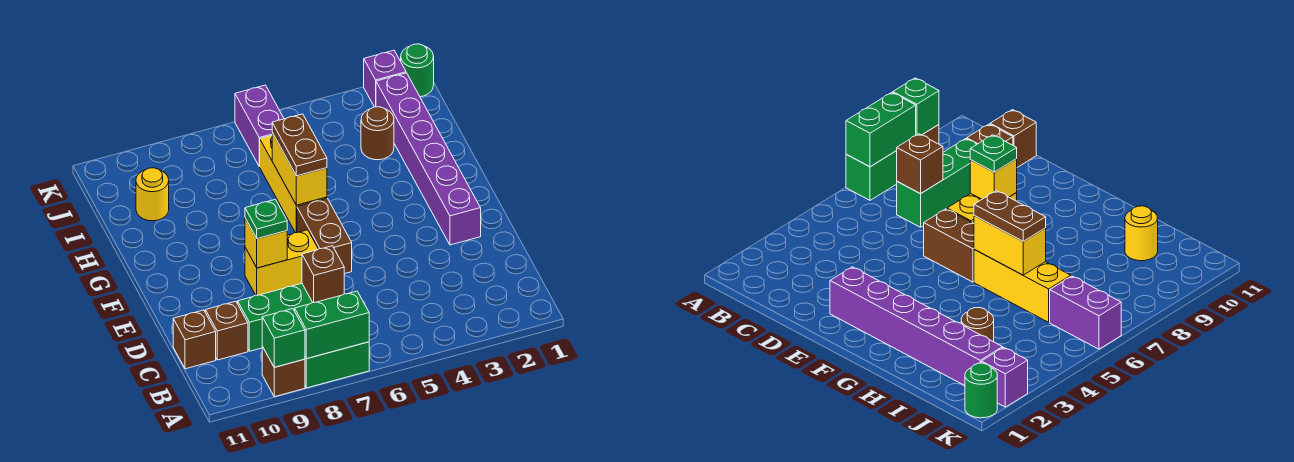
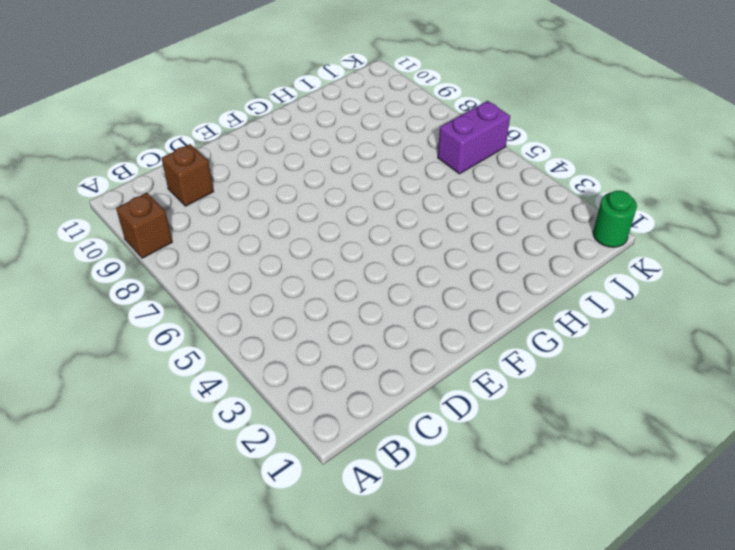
none -> green 1x2 brick [305,342,369,388]
none -> green 1x3 brick [238,284,313,351]
none -> brown 1x1 brick [173,310,216,369]

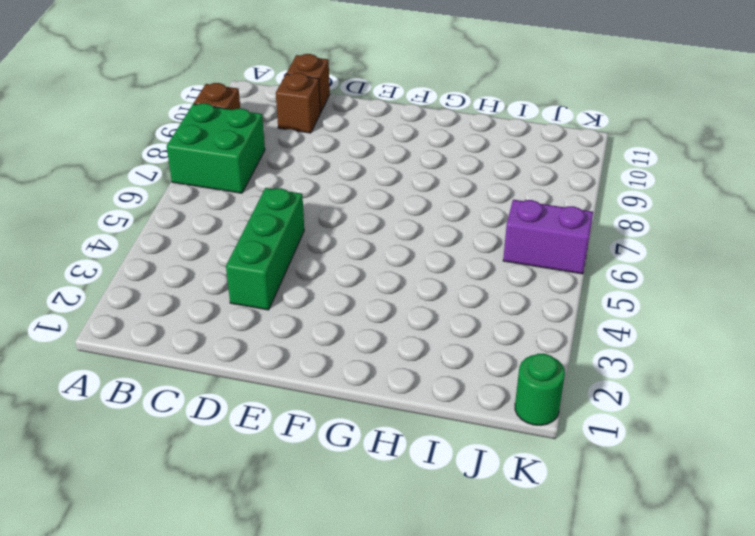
green 2x2 brick [167,103,265,193] -> green 1x2 brick [305,342,369,388]
green 1x3 brick [226,188,304,310] -> green 1x3 brick moved to [238,284,313,351]
none -> purple 1x6 brick [376,73,481,245]
none -> brown 1x2 brick [297,199,352,274]
none -> yellow 1x2 brick [245,230,318,295]

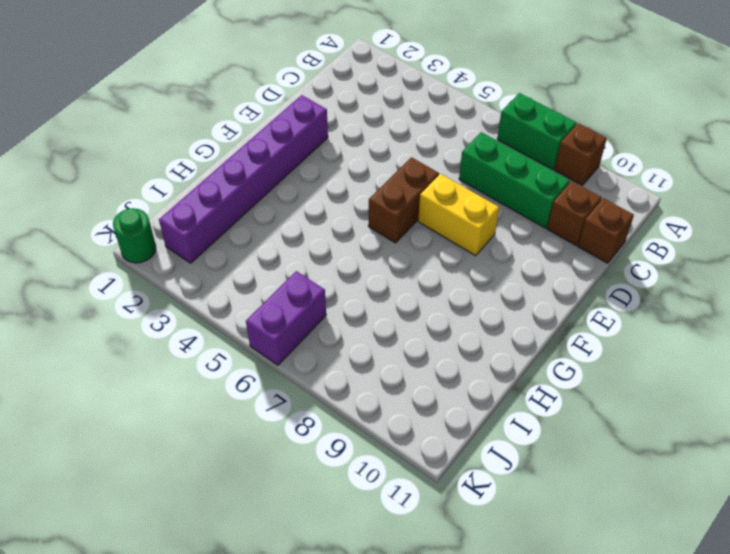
none -> yellow 1x3 brick [259,136,327,233]
none -> brown 1x1 round brick [361,107,394,160]
none -> yellow 1x1 round brick [136,168,169,221]

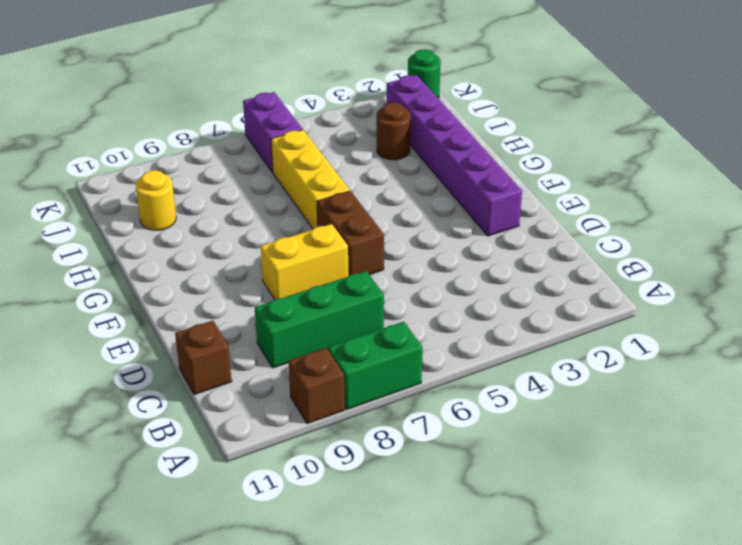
none -> brown 1x1 brick [205,301,248,360]
none -> purple 1x1 brick [364,50,406,107]
none -> green 1x2 brick [295,291,369,359]

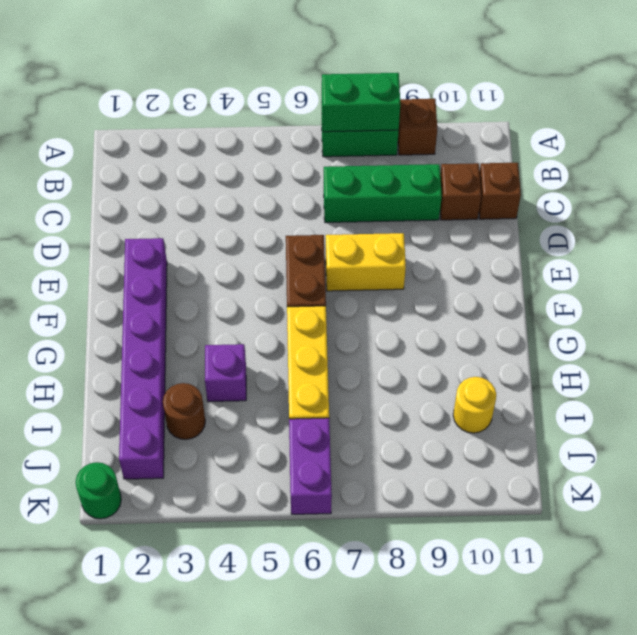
purple 1x1 brick [205,344,246,402] -> purple 1x1 brick moved to [364,50,406,107]
none -> green 1x1 brick [262,309,305,367]
none -> brown 1x1 brick [302,246,344,303]
none -> yellow 1x1 brick [245,218,287,268]

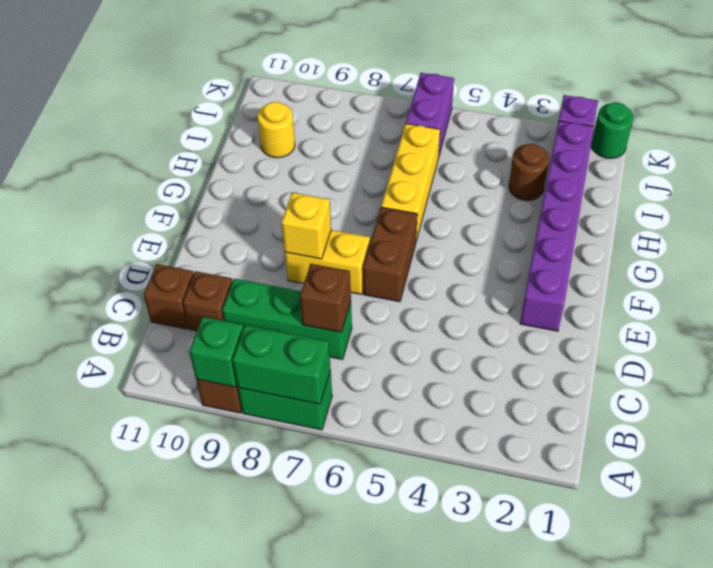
none -> yellow 1x2 brick [272,133,327,205]
none -> green 1x1 plate [245,199,287,239]
none -> brown 1x2 plate [272,114,327,176]

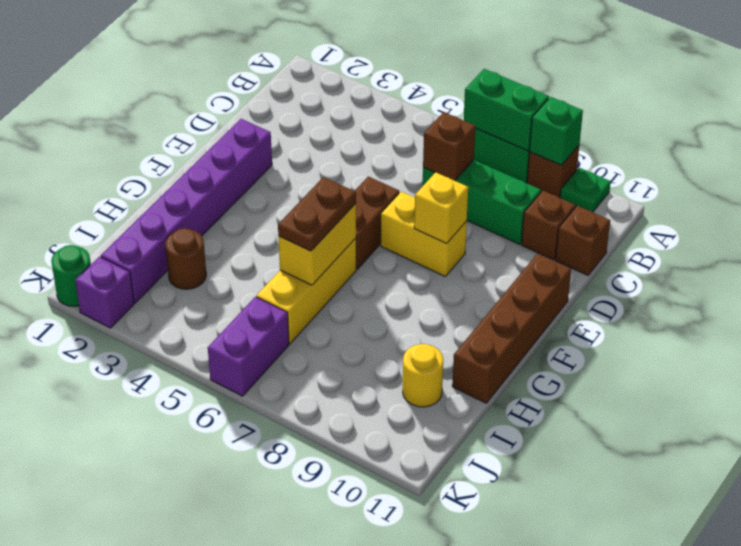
green 1x1 plate [560,168,611,212] -> green 1x1 plate moved to [245,199,287,239]
brown 1x4 brick [452,253,571,403] -> none

